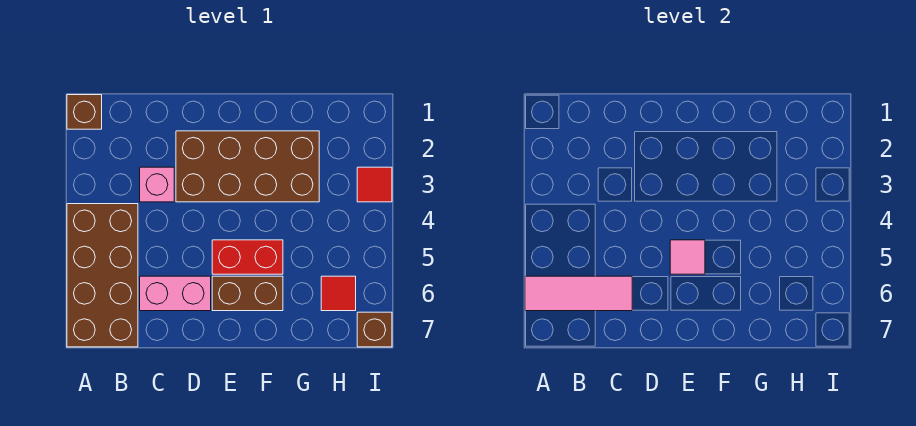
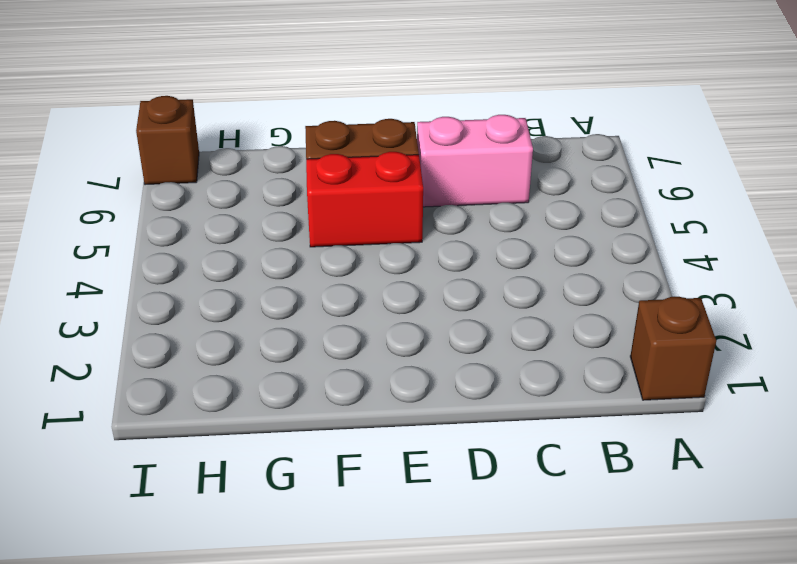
none -> brown 2x4 brick [67,204,138,347]
none -> pink 1x1 brick [140,167,174,202]
none -> brown 2x4 brick [176,131,319,202]

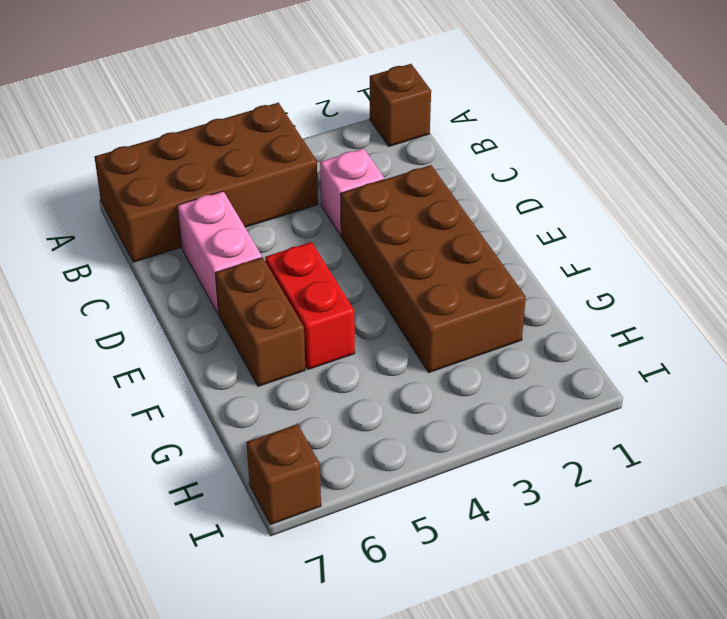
none -> red 1x1 tile [321,276,356,311]
none -> red 1x1 tile [357,167,392,202]
none -> pink 1x3 tile [525,276,632,311]

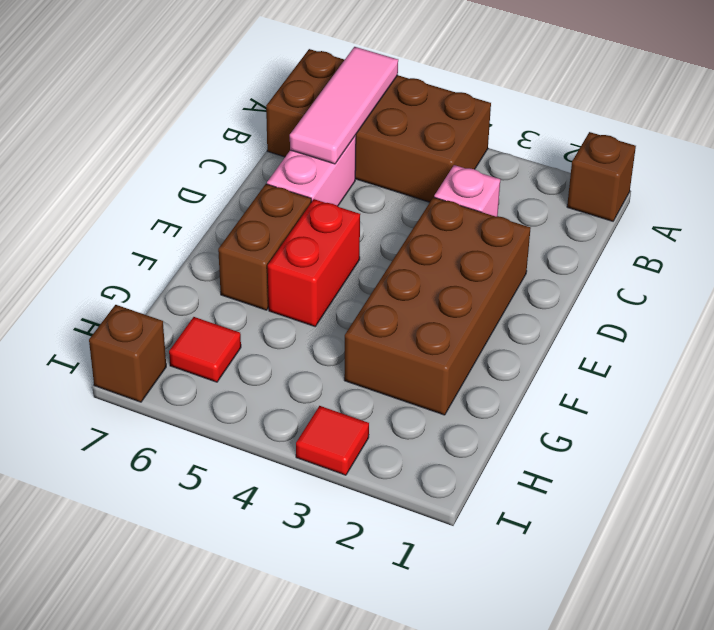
none -> pink 1x1 tile [670,240,705,274]

